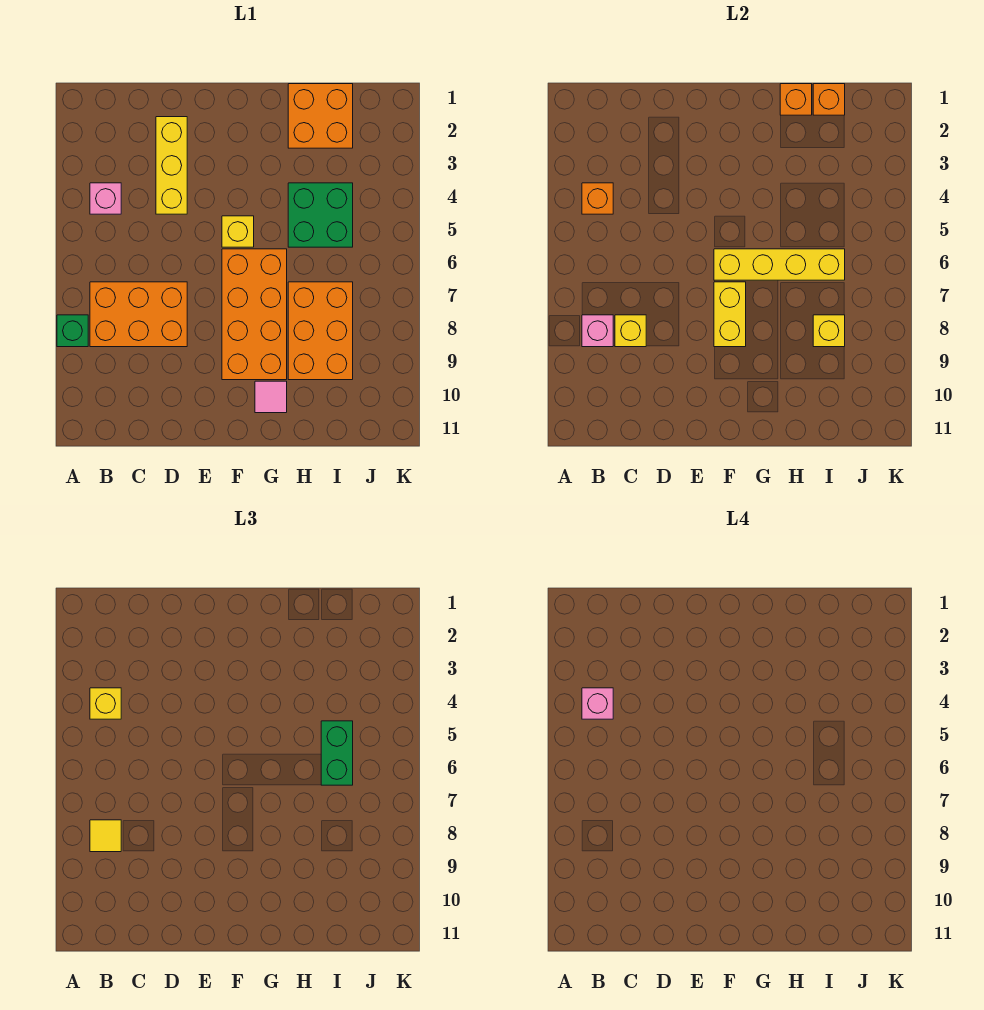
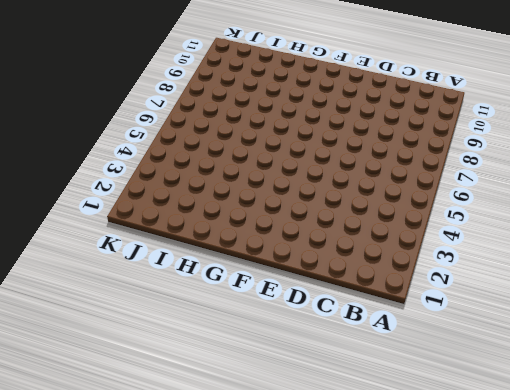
none -> green 1x1 brick [57,315,88,347]
none -> pink 1x1 brick [90,183,121,214]
none -> orange 2x3 brick [90,282,187,347]

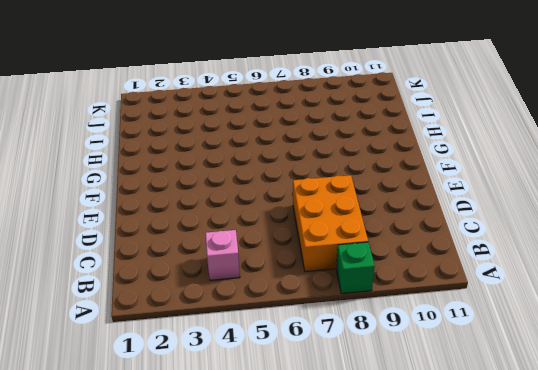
none -> yellow 1x3 brick [156,117,187,214]
none -> yellow 1x1 brick [222,216,254,247]
none -> orange 2x4 brick [222,249,287,380]

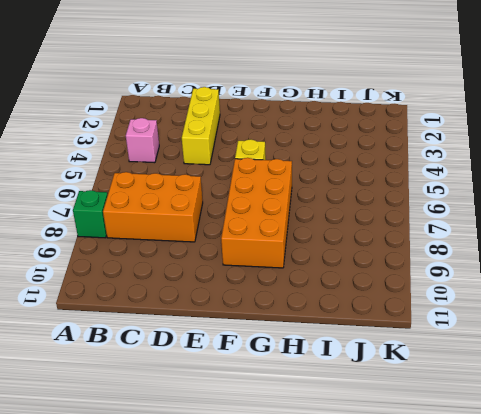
none -> pink 1x1 tile [255,381,287,413]
none -> orange 2x2 brick [288,84,353,148]
none -> green 2x2 brick [288,183,353,247]

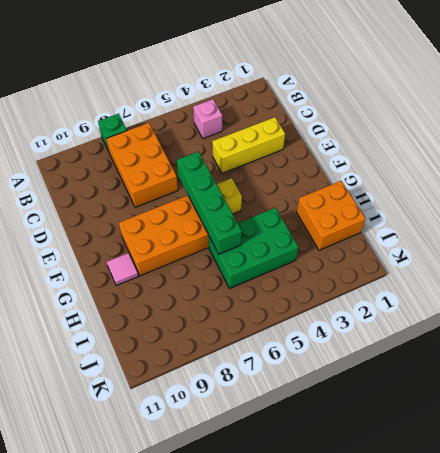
green 1x4 brick [177,152,242,254] -> yellow 1x4 brick [714,249,845,280]
green 2x3 brick [209,208,299,288] -> green 2x2 brick [288,183,353,247]
none -> orange 2x3 brick [288,282,353,380]
none -> orange 1x1 brick [582,183,613,214]
none -> pink 1x1 brick [582,315,613,347]

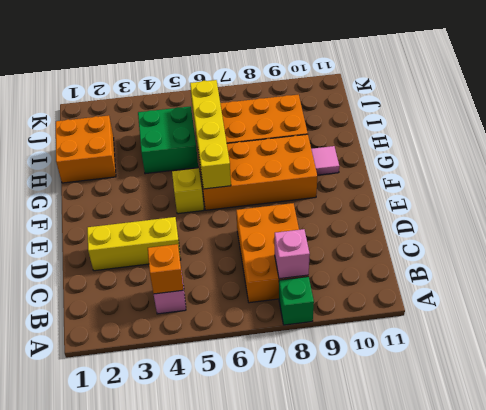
none -> yellow 1x1 brick [615,315,646,347]
none -> yellow 1x2 brick [714,282,746,347]
none -> orange 1x1 brick [780,84,812,115]

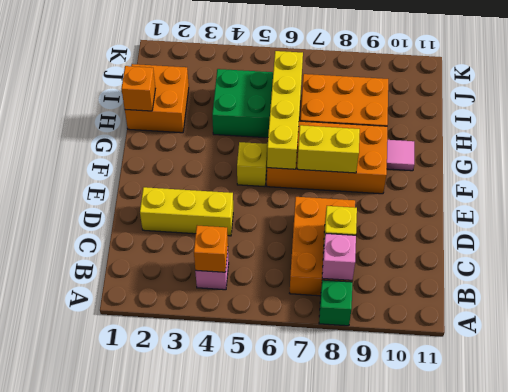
none -> orange 1x1 brick [813,84,845,115]
none -> yellow 1x1 brick [813,315,845,347]
none -> yellow 1x1 brick [90,688,121,719]

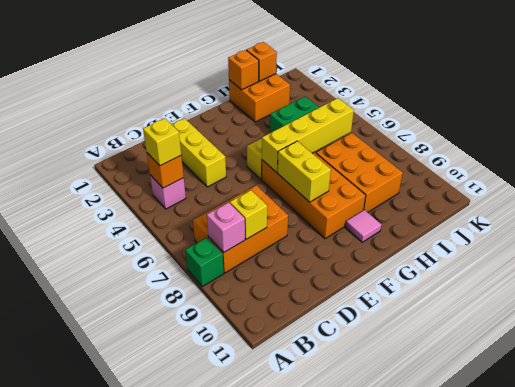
none -> yellow 1x1 brick [813,315,845,347]
none -> yellow 1x1 tile [90,820,121,852]
none -> green 1x2 brick [321,721,353,785]

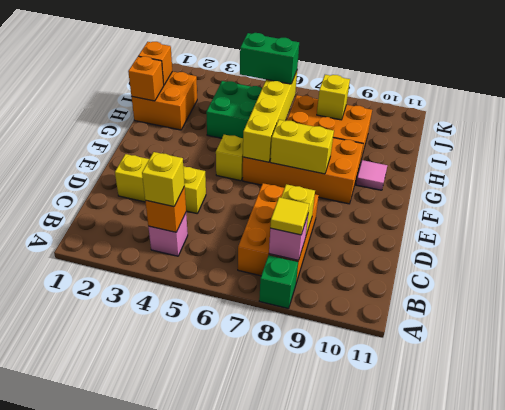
none -> pink 1x1 brick [582,688,613,719]

